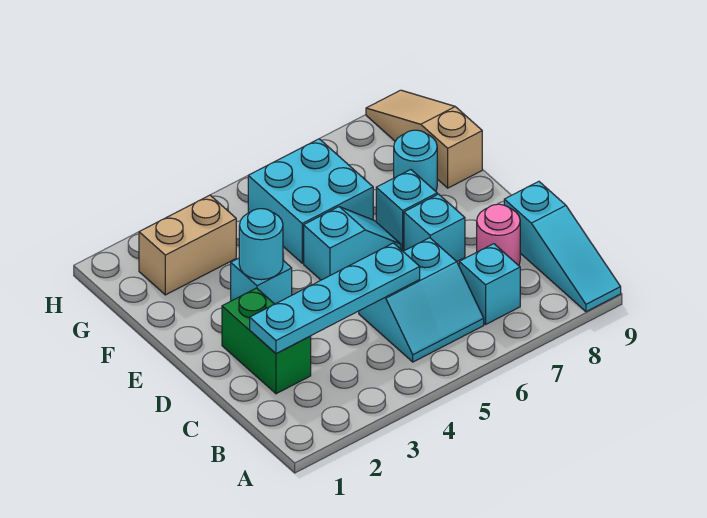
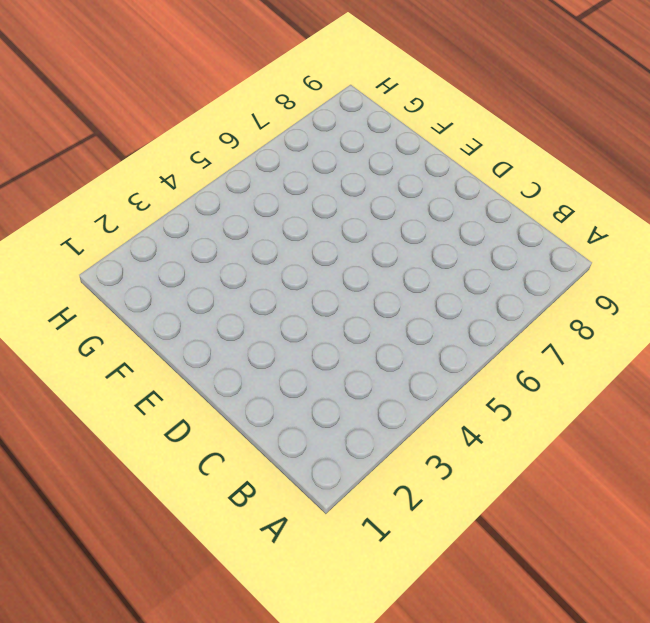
none -> cyan 1x3 slope [504,181,621,312]
none -> cyan 2x2 slope [359,238,484,362]
none -> cyan 1x1 brick [459,244,520,324]

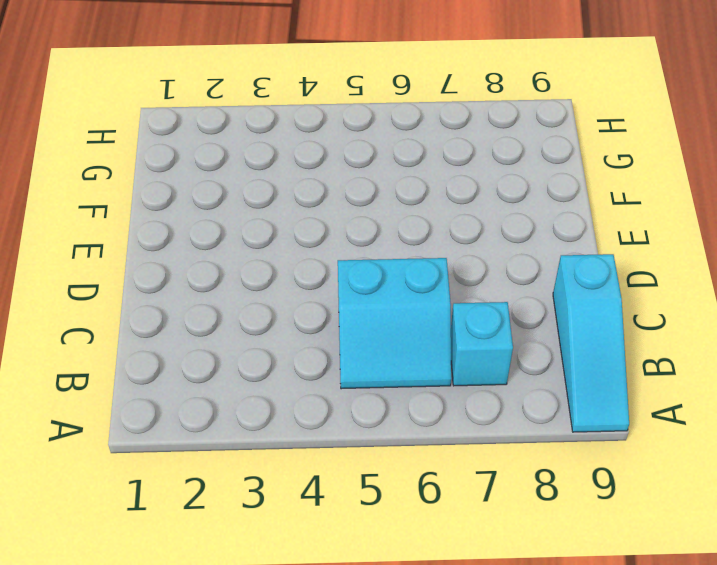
none -> green 1x2 brick [222,288,311,394]
none -> pink 1x1 round brick [477,204,520,266]
none -> cyan 1x1 brick [404,194,465,261]

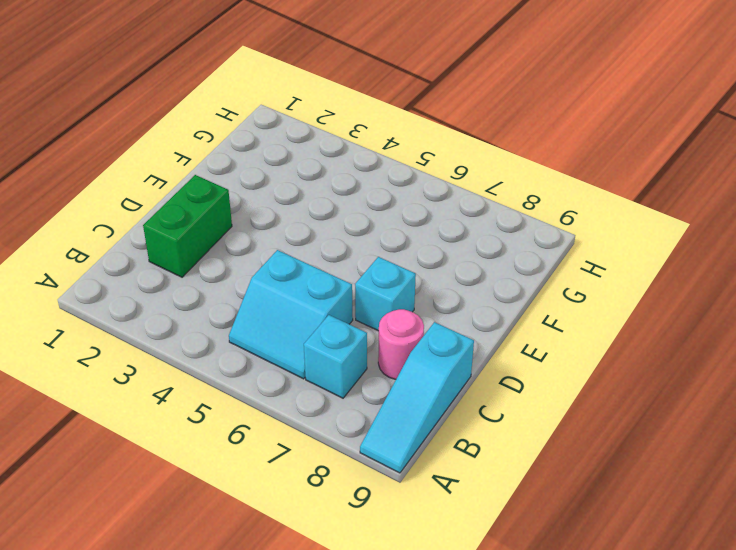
none -> cyan 1x1 brick [231,258,292,304]
none -> cyan 1x2 slope [304,207,401,280]
none -> cyan 1x1 brick [376,170,437,251]

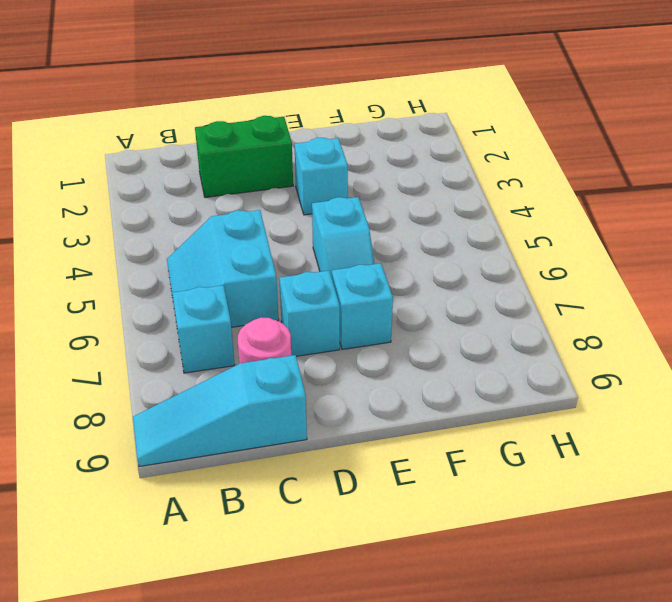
none -> cyan 2x2 brick [248,139,373,263]
none -> cyan 1x1 round brick [394,130,437,191]
none -> tan 1x3 slope [366,90,482,188]

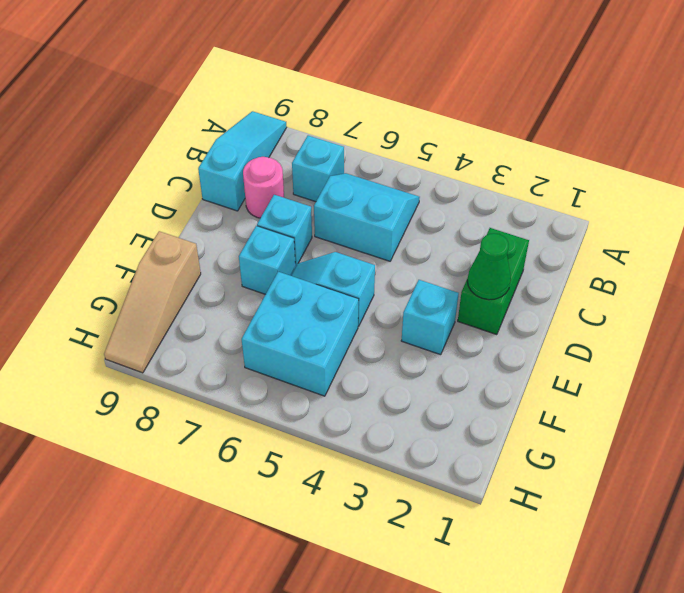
green 1x1 cone [467,233,511,300] -> none
none -> cyan 1x1 round brick [394,130,437,191]
none -> tan 1x2 brick [139,195,236,295]
none -> cyan 1x4 plate [250,243,420,353]

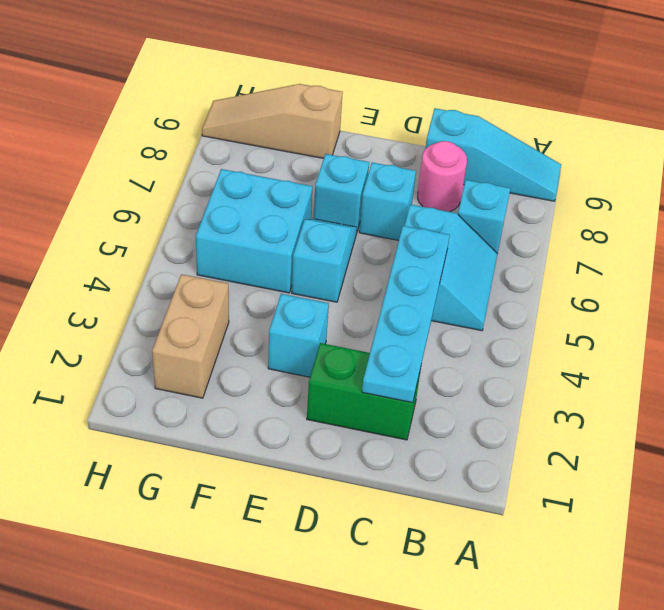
none -> cyan 1x1 round brick [394,130,437,191]
none -> cyan 1x1 round brick [239,209,283,280]

